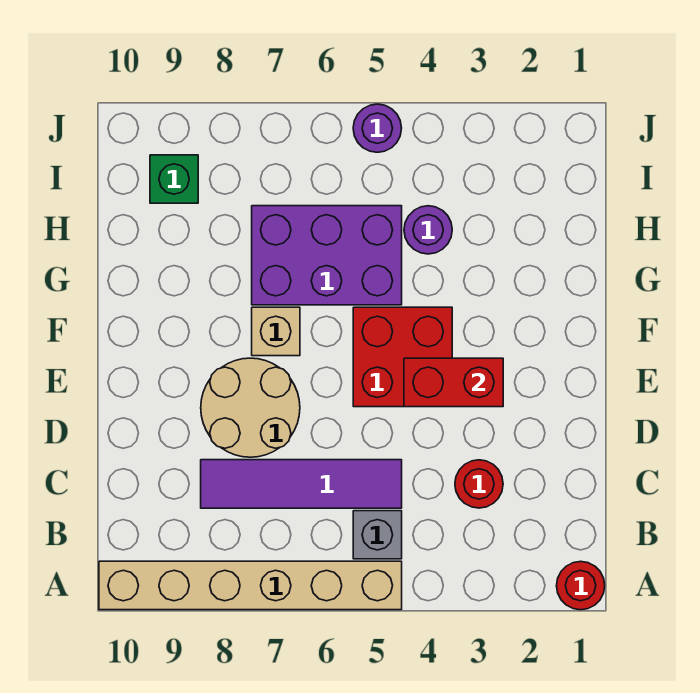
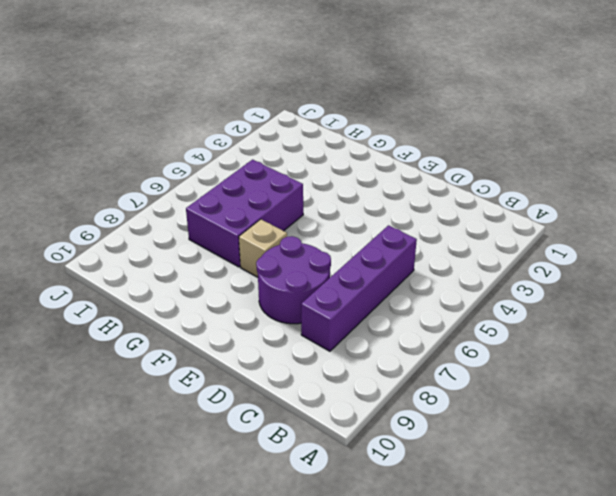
purple 1x4 brick [301,225,417,351] -> purple 1x4 tile [201,460,402,508]
purple 2x2 round brick [256,236,331,324] -> tan 2x2 round brick [201,358,300,457]
none -> red 1x1 round brick [556,561,605,610]
none -> tan 1x6 brick [99,561,402,610]
none -> grey 1x1 brick [353,511,402,559]

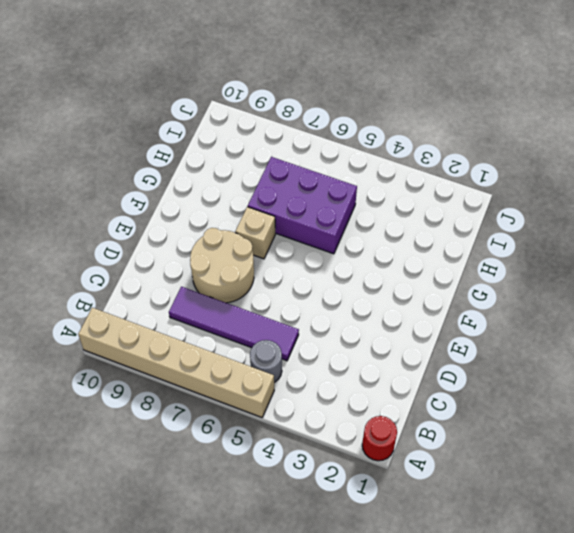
grey 1x1 round brick [250,340,282,383] -> grey 1x1 brick [353,511,402,559]
none -> red 1x1 round brick [455,460,503,508]
none -> red 2x2 brick [353,307,452,407]
none -> purple 1x1 round brick [404,206,452,254]

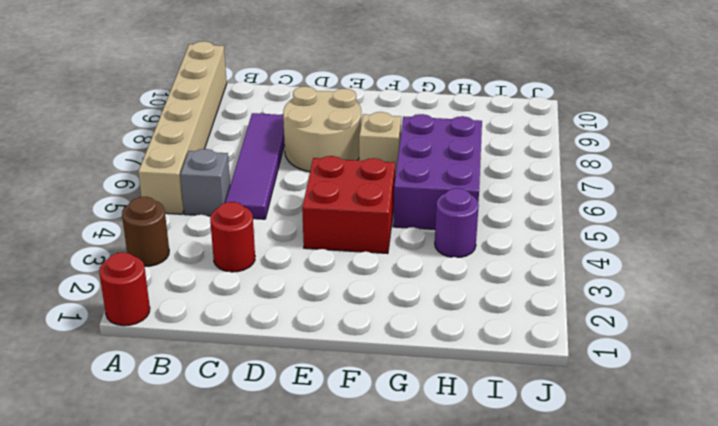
brown 1x1 round brick [122,197,169,266] -> none
none -> green 1x1 brick [150,155,198,203]
none -> purple 1x1 round brick [353,104,402,152]
none -> red 1x2 brick [404,358,503,407]

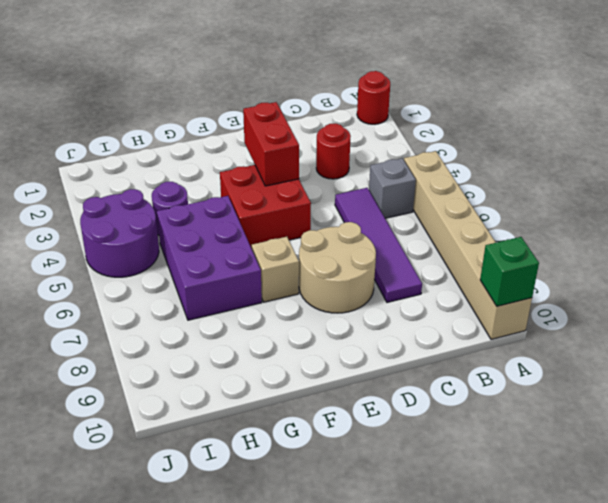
green 1x1 brick [480,237,539,306] -> green 1x1 brick moved to [150,155,198,203]
purple 2x2 round brick [80,189,159,277] -> purple 1x1 round brick [353,104,402,152]

